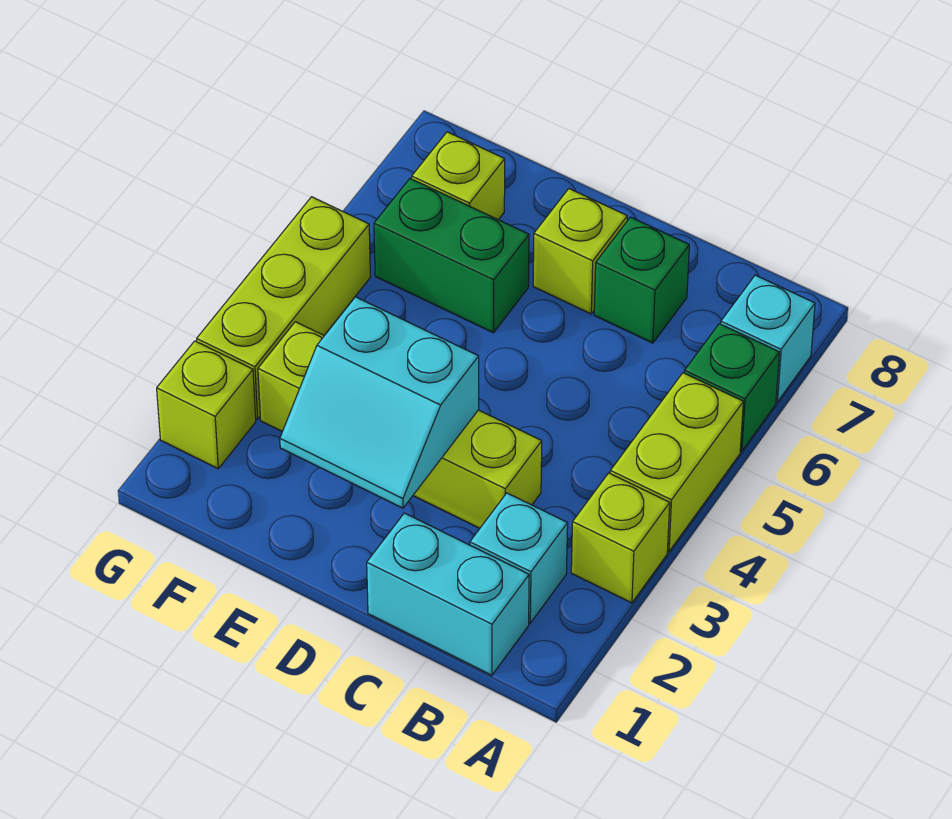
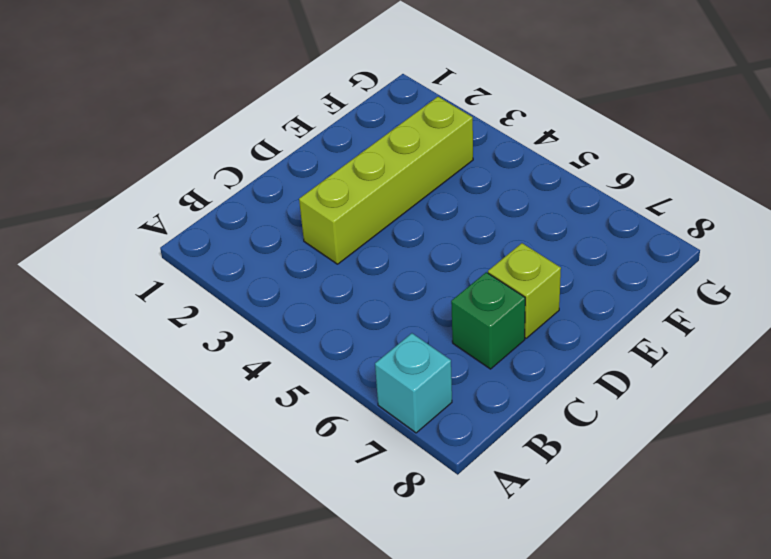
none -> lime 1x1 brick [571,473,670,603]
none -> lime 1x2 brick [610,373,743,552]
none -> green 1x1 brick [684,324,779,451]

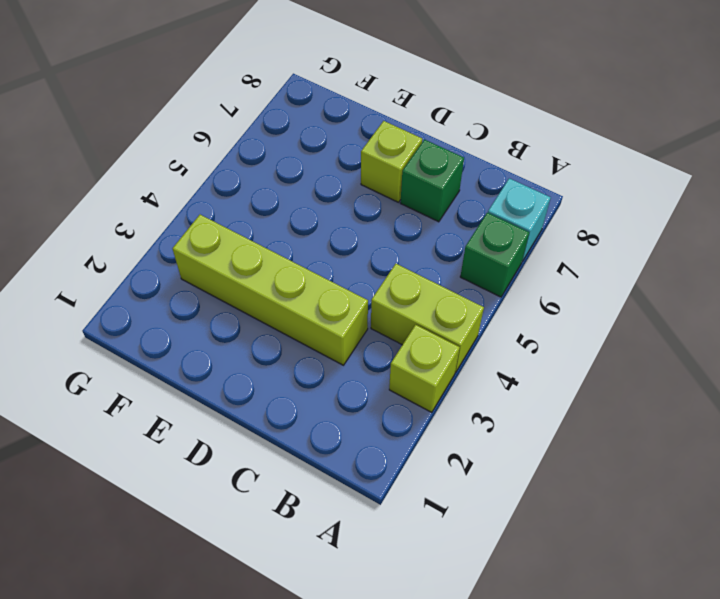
lime 1x2 brick [371,264,484,372] -> lime 1x2 brick turned to [610,373,743,552]
none -> cyan 1x2 brick [367,513,529,675]
none -> cyan 1x1 brick [470,493,568,623]
none -> green 1x2 brick [374,179,529,333]

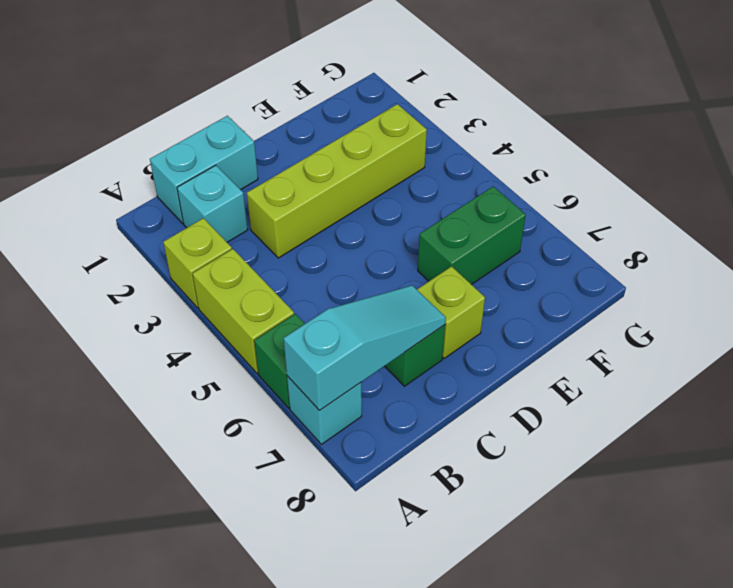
cyan 1x3 slope [284,285,446,411] -> none
none -> lime 1x1 brick [412,132,505,220]
none -> lime 1x1 brick [157,341,256,469]
none -> lime 1x3 brick [197,197,370,419]

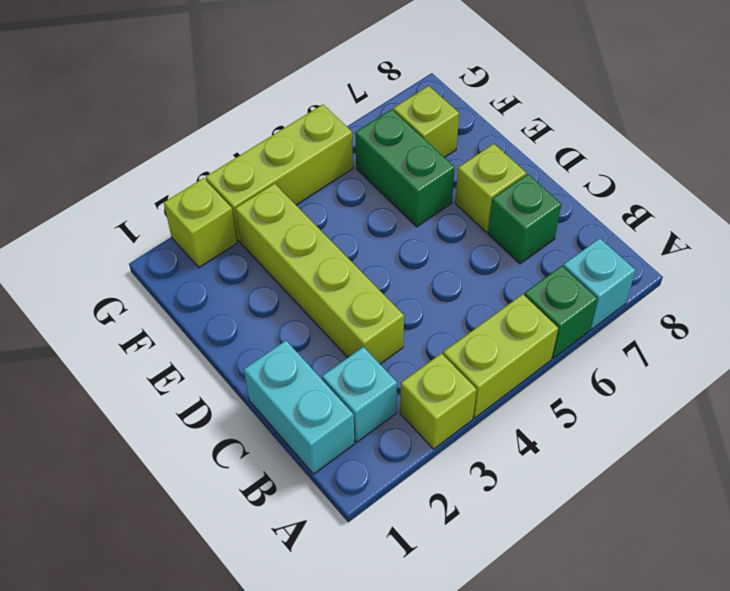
none -> cyan 2x2 slope [280,297,479,508]

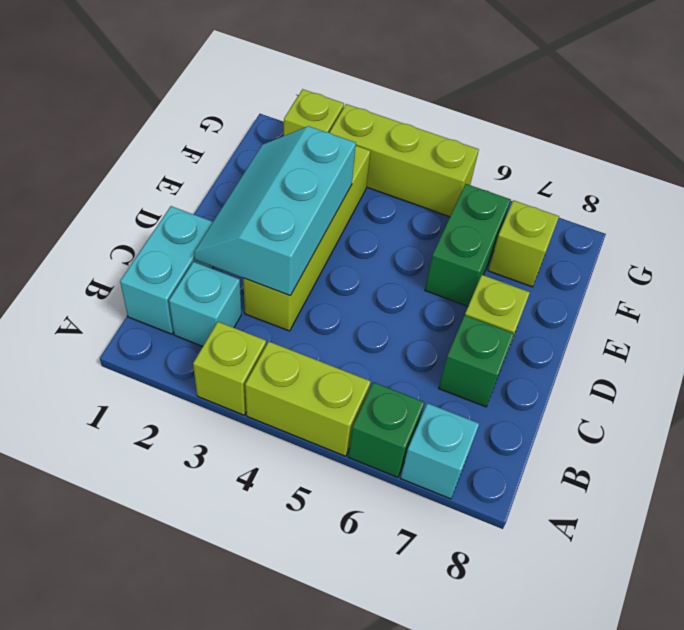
cyan 2x3 slope [194,126,356,296] -> cyan 2x2 slope [280,297,479,508]

